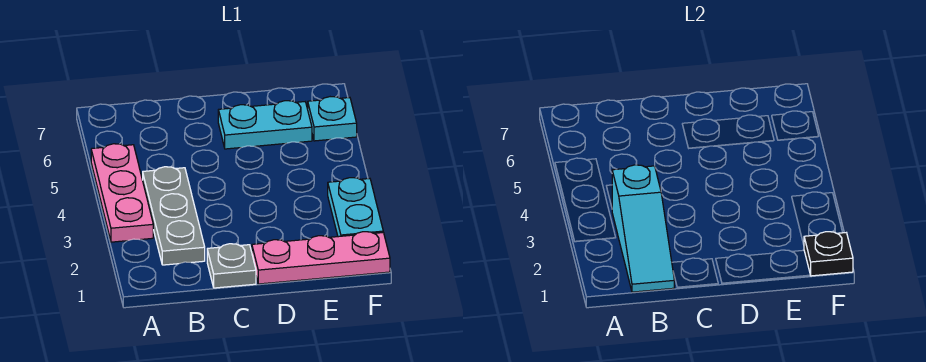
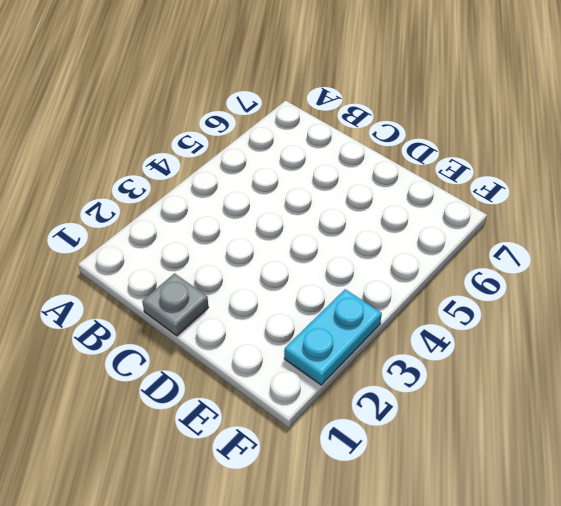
none -> pink 1x3 plate [91,144,153,242]
none -> grey 1x3 plate [143,167,205,265]

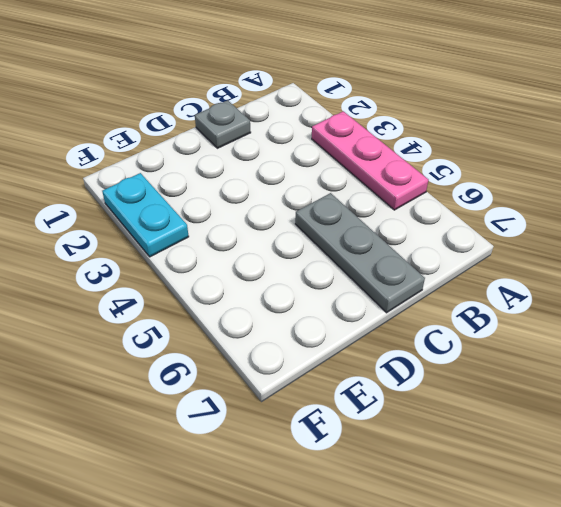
grey 1x3 plate [295,193,425,313] -> grey 1x3 plate moved to [143,167,205,265]
none -> pink 1x3 plate [252,232,390,284]
none -> cyan 1x2 plate [218,101,312,149]

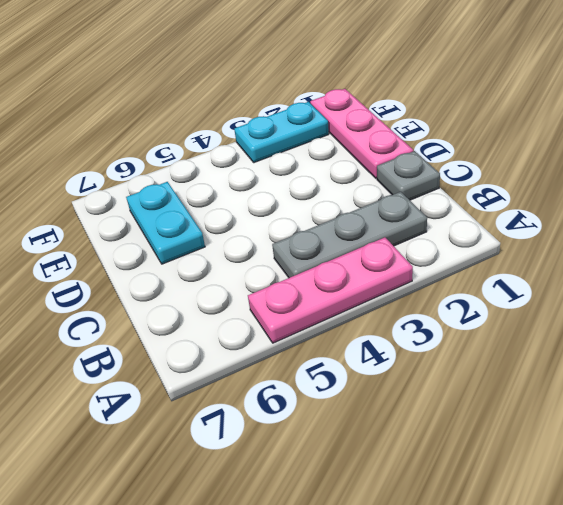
none -> cyan 1x1 plate [308,97,357,141]
none -> cyan 1x3 slope [612,165,674,292]

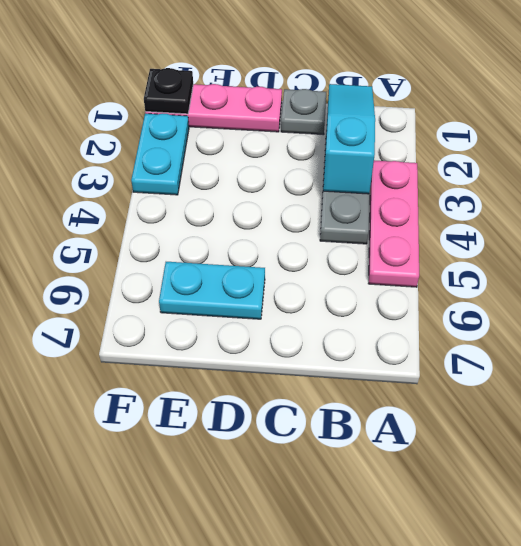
none -> cyan 1x1 plate [308,97,357,141]

